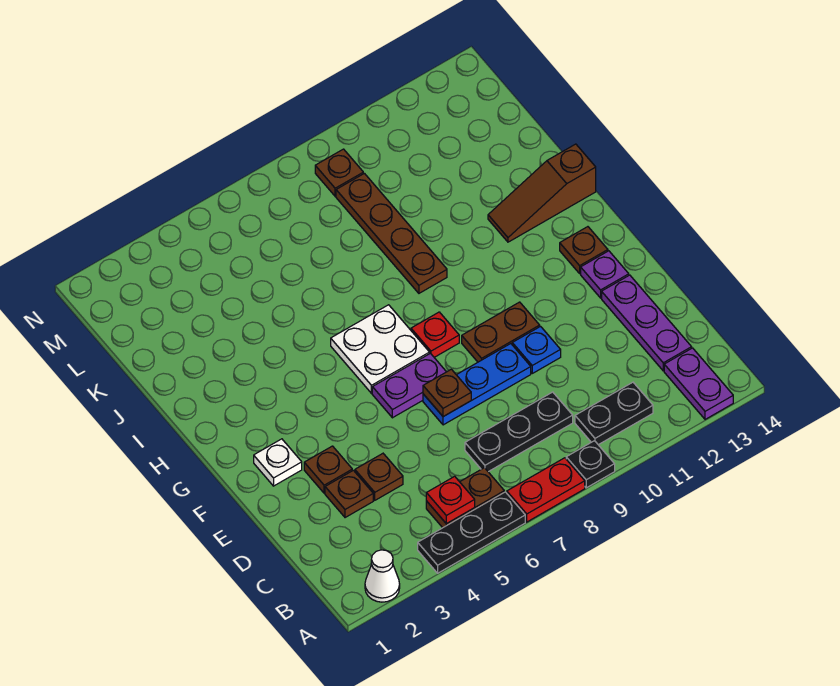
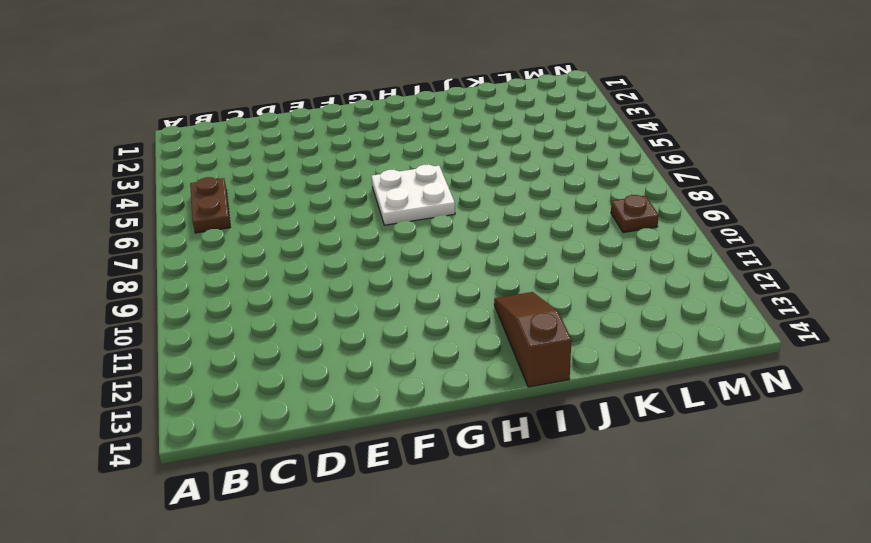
none -> white 1x1 cone [365,550,400,602]
none -> black 1x3 plate [418,492,525,573]
none -> red 1x2 plate [507,458,585,522]

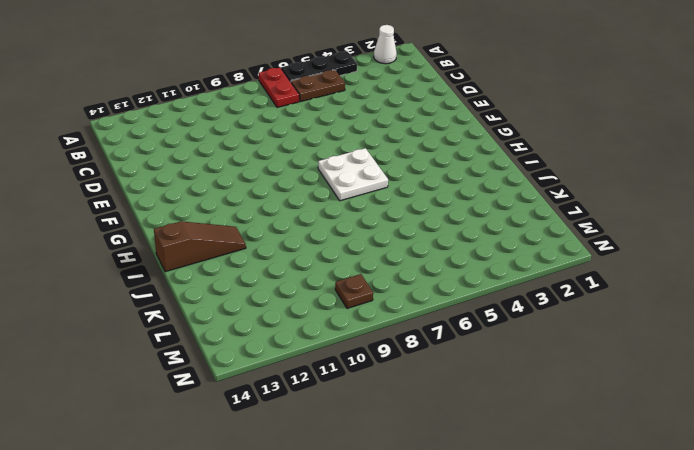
red 1x2 plate [259,68,299,108] -> red 1x2 plate turned to [507,458,585,522]
none -> black 1x1 plate [566,441,615,488]
none -> purple 1x2 plate [664,348,733,419]
none -> black 1x2 plate [575,382,653,445]

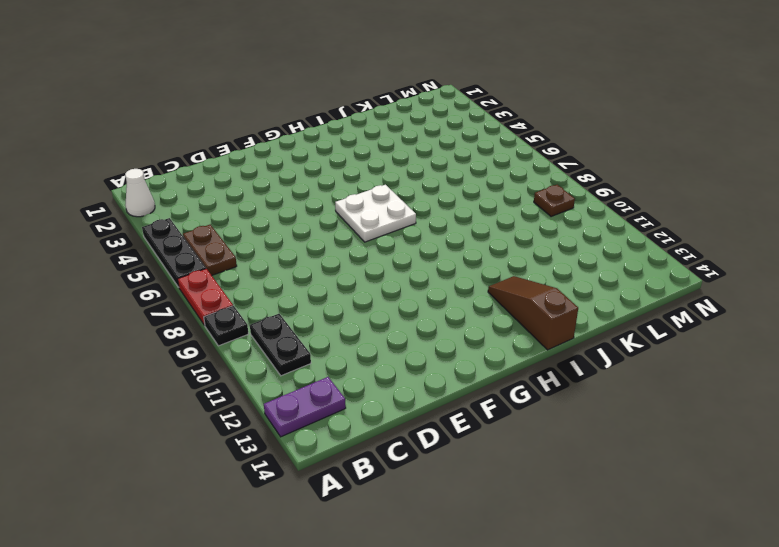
none -> black 1x3 plate [465,392,573,472]
none -> purple 1x3 plate [602,275,692,371]
none -> brown 1x1 plate [325,470,373,518]

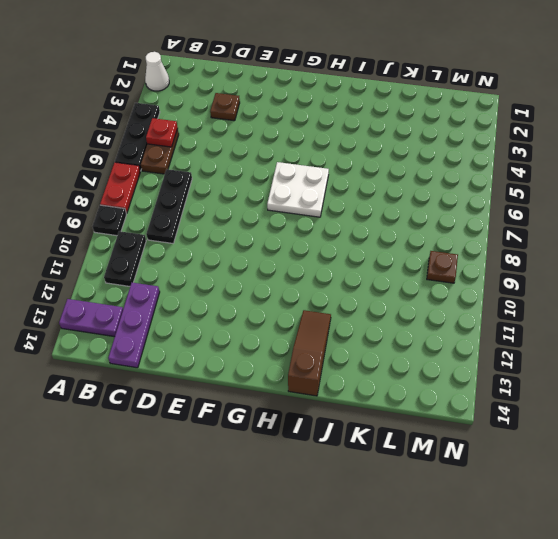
purple 1x3 plate [108,283,160,368] -> purple 1x3 plate turned to [602,275,692,371]
none -> brown 1x1 plate [355,454,403,500]
none -> brown 1x1 plate [304,446,352,493]
none -> blue 1x3 plate [423,344,531,425]

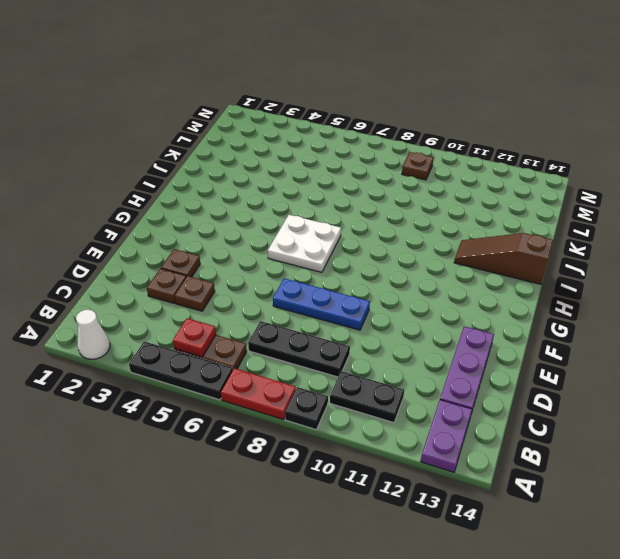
none -> blue 1x1 plate [512,327,561,373]
none -> white 1x1 plate [254,439,302,486]
none -> purple 1x2 plate [372,353,446,418]

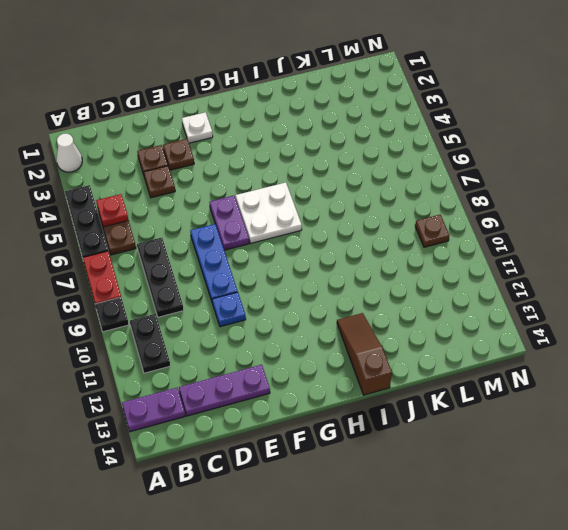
none -> brown 1x2 plate [462,302,540,362]
none -> purple 1x1 plate [581,251,629,298]
none -> red 1x1 plate [411,312,459,357]

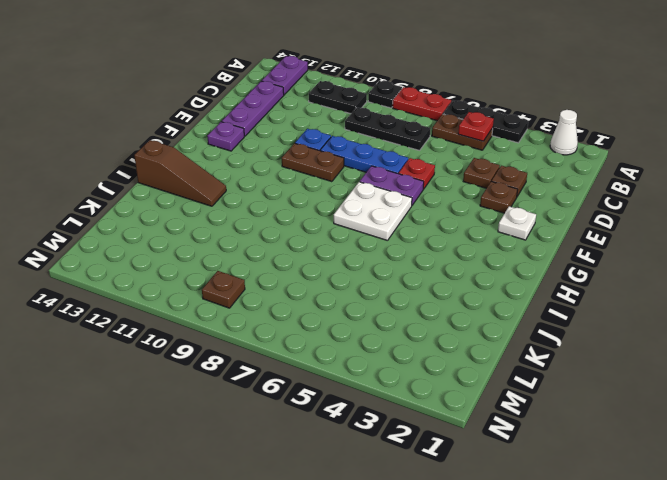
red 1x1 plate [399,158,435,189] -> red 1x1 plate moved to [411,312,459,357]
none -> brown 1x1 plate [560,227,608,273]
none -> brown 1x4 plate [336,173,447,293]
none -> brown 1x1 plate [423,369,471,417]

